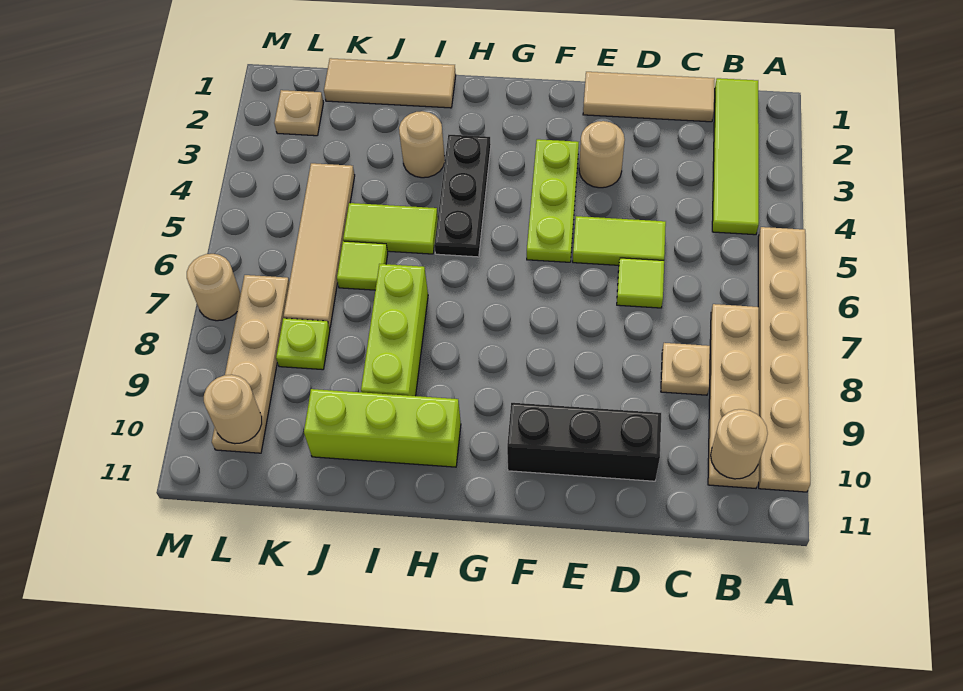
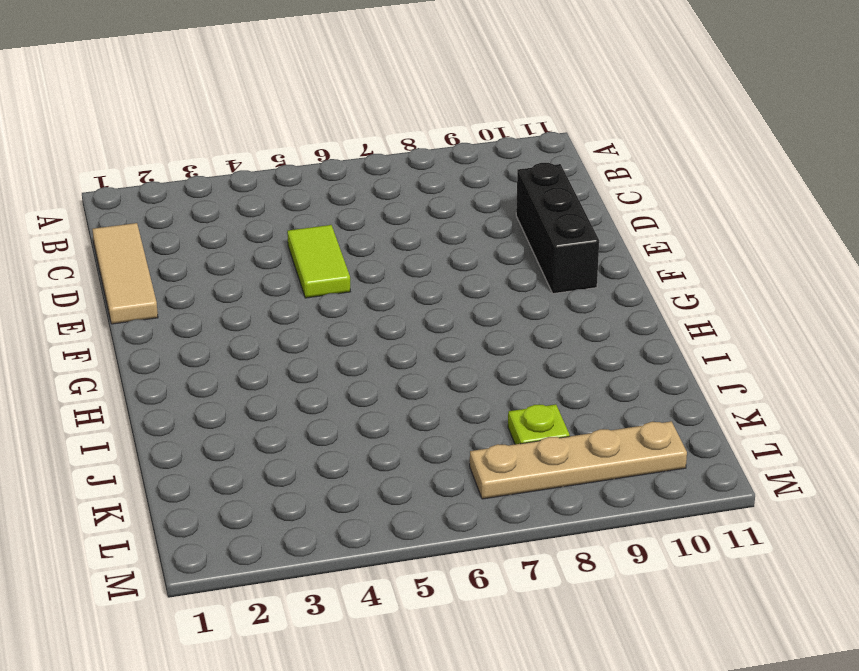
none -> tan 1x6 plate [758,227,810,492]
none -> lime 1x4 tile [712,78,759,235]
none -> tan 1x4 plate [708,304,759,488]

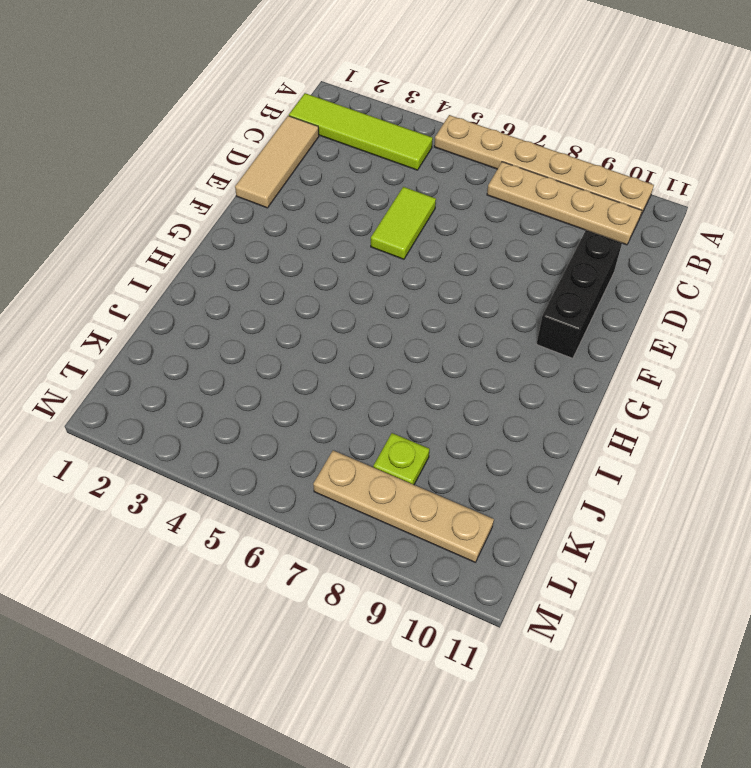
none -> tan 1x1 plate [661,343,710,395]
none -> lime 1x1 tile [617,258,664,308]
none -> tan 1x1 round brick [579,121,625,188]

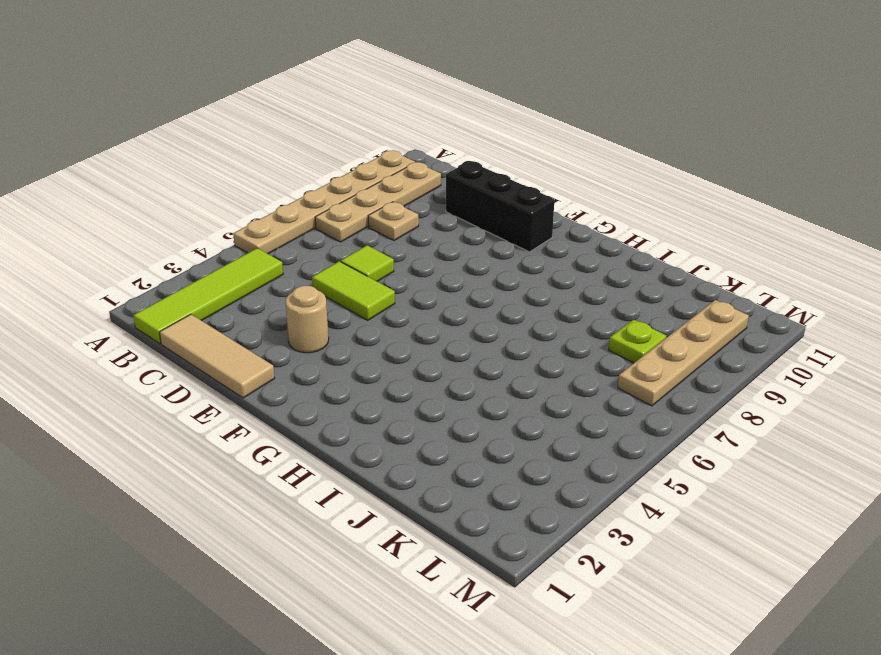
none -> lime 1x3 plate [527,139,579,262]
none -> black 1x3 plate [435,135,491,257]
none -> lime 1x3 brick [304,389,461,467]

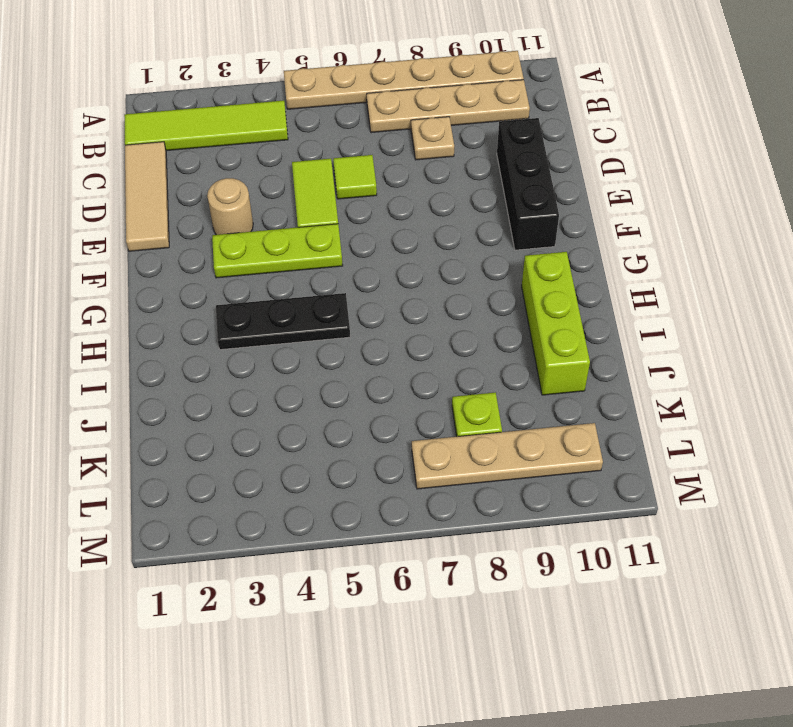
none -> tan 1x3 tile [324,58,456,108]
none -> tan 1x1 round brick [399,111,445,178]
none -> lime 1x2 tile [343,203,438,254]

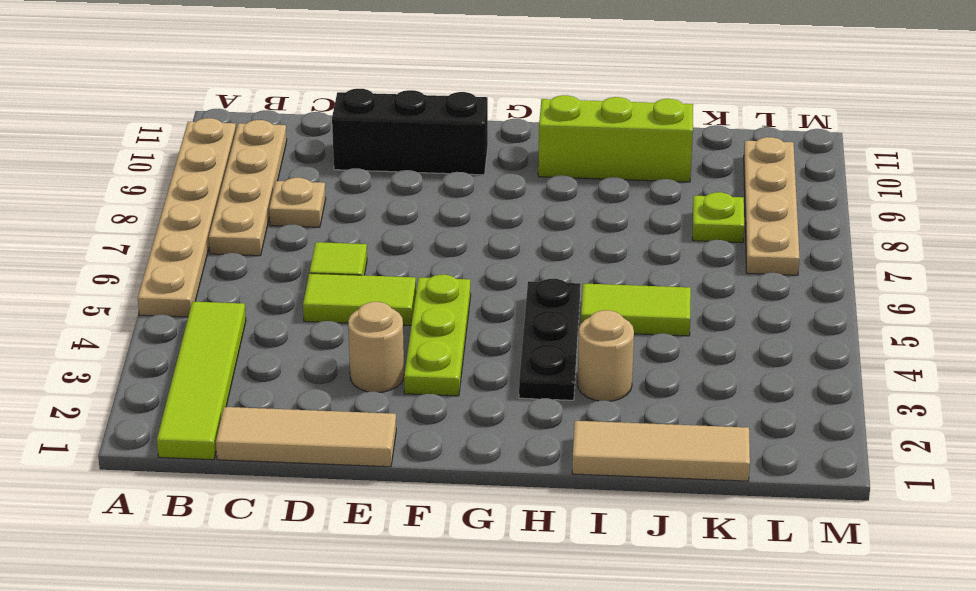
none -> lime 1x3 brick [361,264,428,396]
none -> lime 1x1 tile [337,241,388,290]
none -> tan 1x4 tile [284,163,355,328]

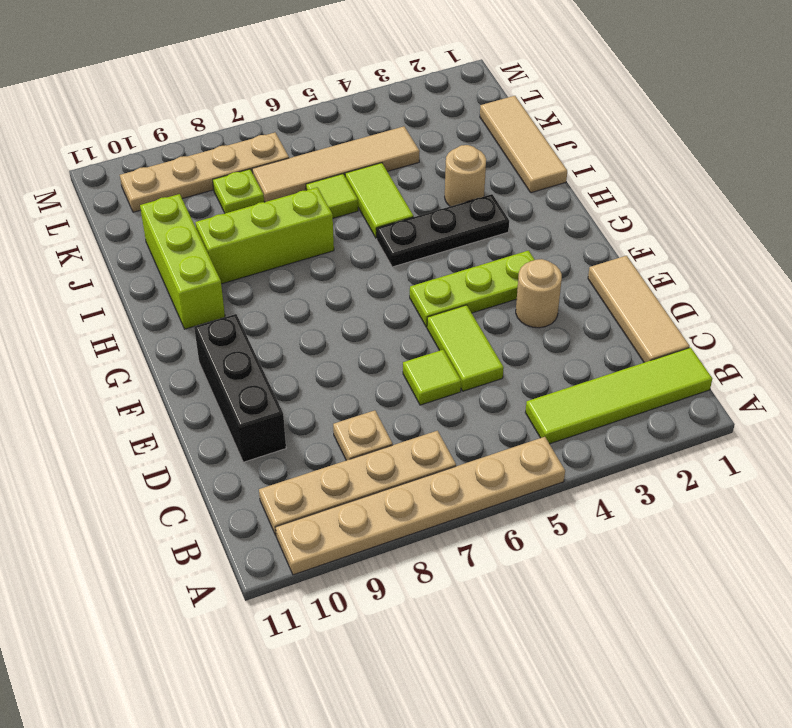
none -> tan 1x1 plate [274,90,324,136]
none -> tan 1x1 round brick [187,254,241,321]
none -> tan 1x1 round brick [711,409,768,479]

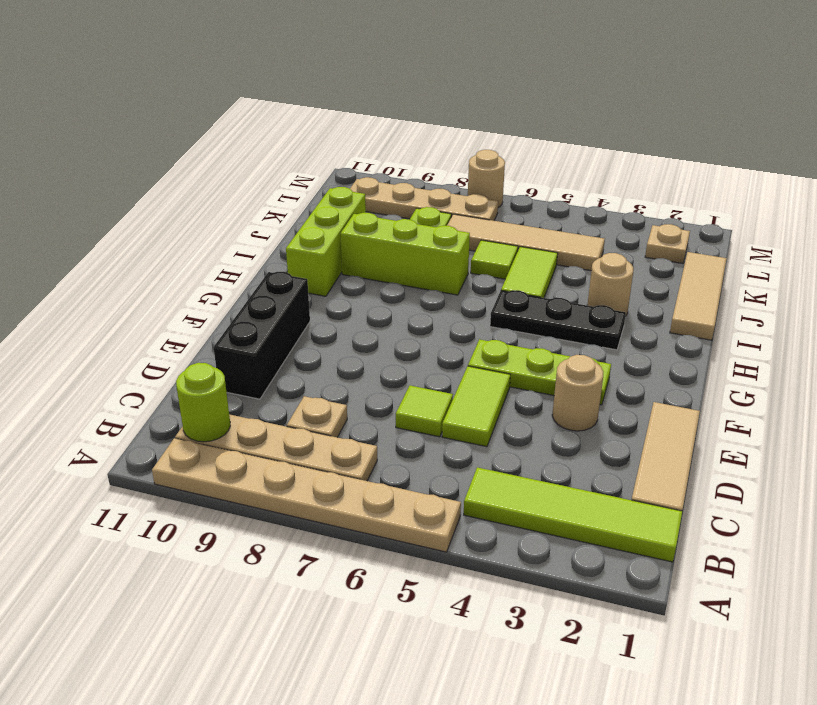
lime 1x1 round brick [176,363,230,442] -> tan 1x1 round brick [711,409,768,479]
none -> tan 1x1 round brick [204,375,262,444]

